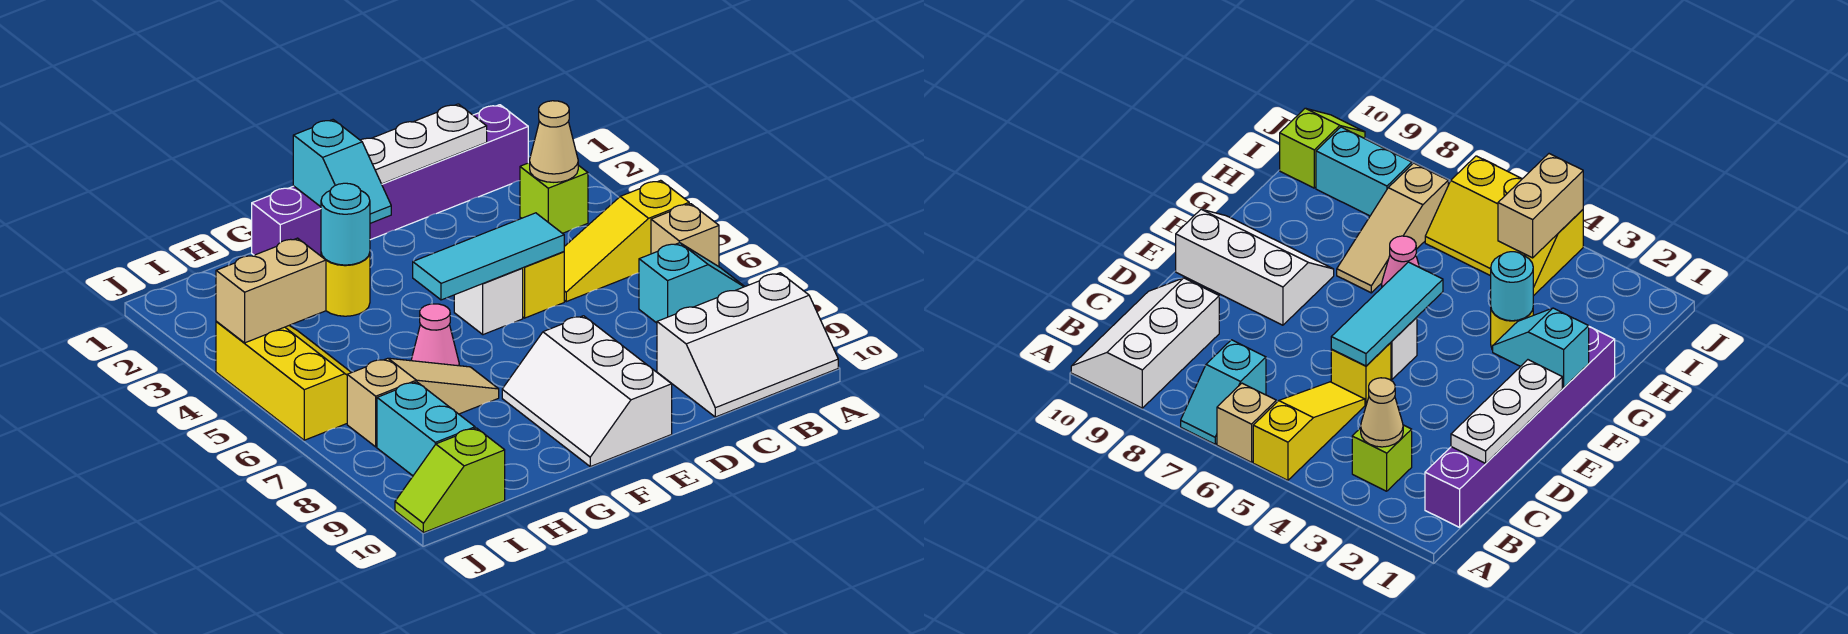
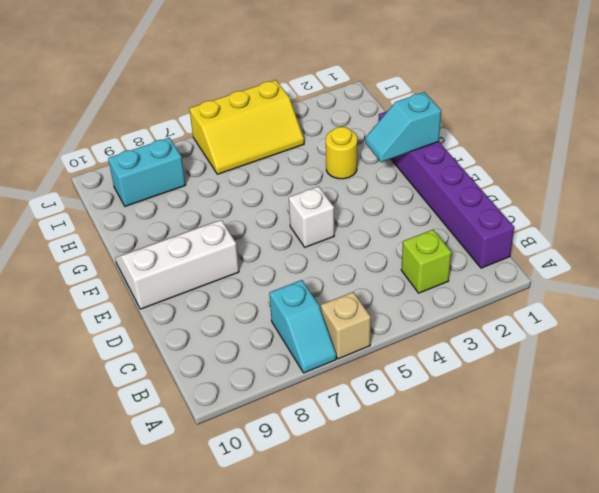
none -> yellow 1x3 slope [564,180,689,302]
none -> white 2x3 slope [657,273,838,417]
none -> yellow 1x1 brick [522,252,564,318]

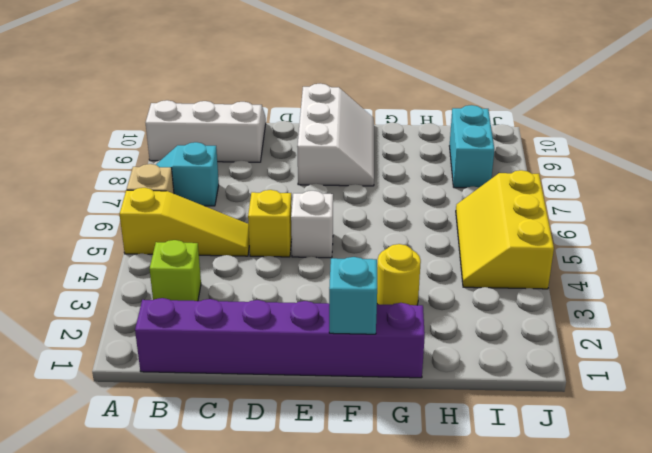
none -> pink 1x1 cone [411,304,459,366]
none -> tan 1x3 slope [347,358,499,447]
none -> lime 1x2 slope [395,428,505,533]

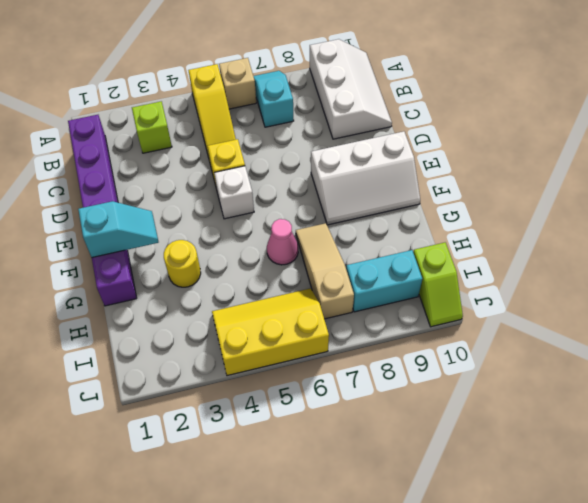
none -> tan 1x1 cone [530,101,578,182]
none -> white 1x3 plate [361,104,487,184]
none -> cyan 1x3 tile [413,213,564,300]

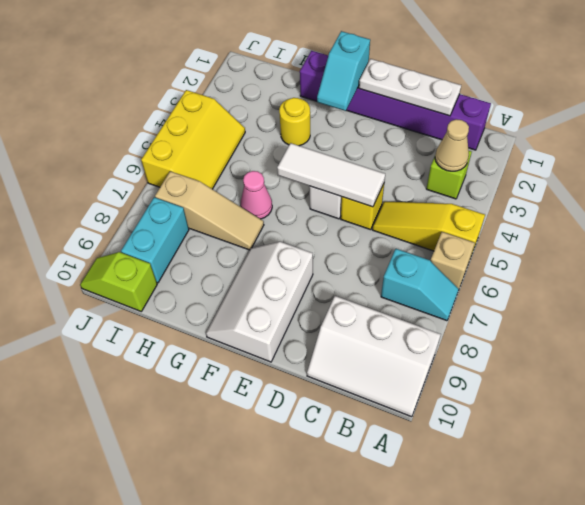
white 1x3 tile [277,143,385,207] -> cyan 1x3 tile [413,213,564,300]
none -> cyan 1x1 round brick [321,183,370,265]
none -> tan 1x2 brick [216,238,326,343]

